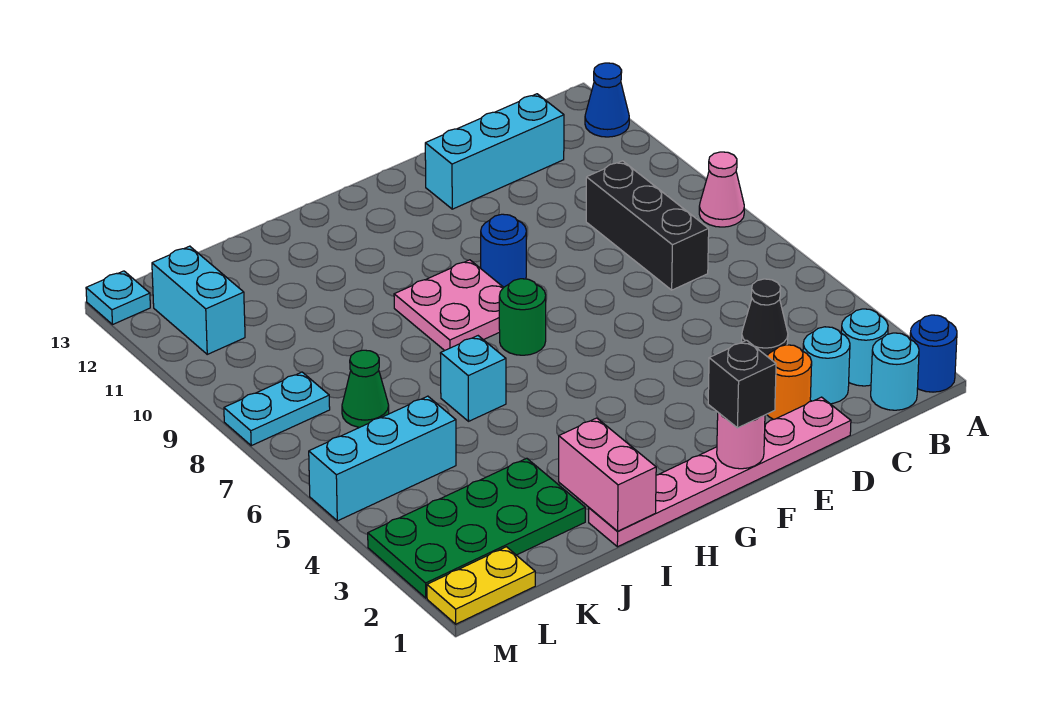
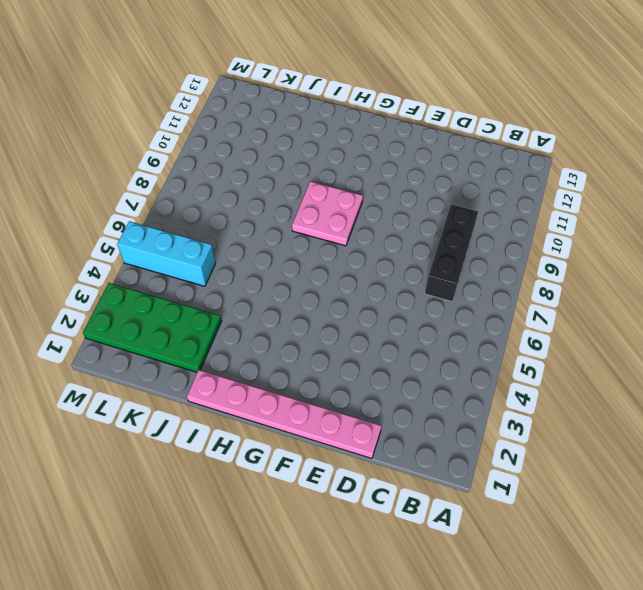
none -> blue 1x1 round brick [910,315,957,392]
none -> pink 1x1 cone [699,152,744,227]
none -> blue 1x1 cone [585,63,629,137]

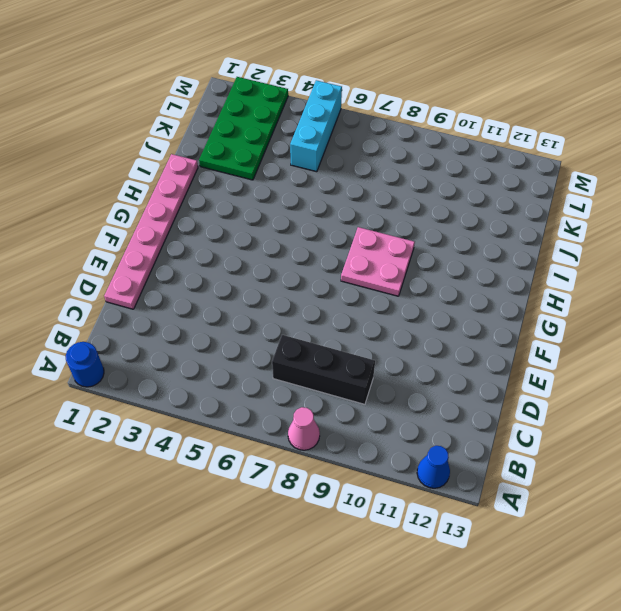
none -> cyan 1x1 round brick [871,333,919,410]
none -> cyan 1x1 round brick [841,309,888,386]
none -> cyan 1x1 round brick [803,327,850,404]

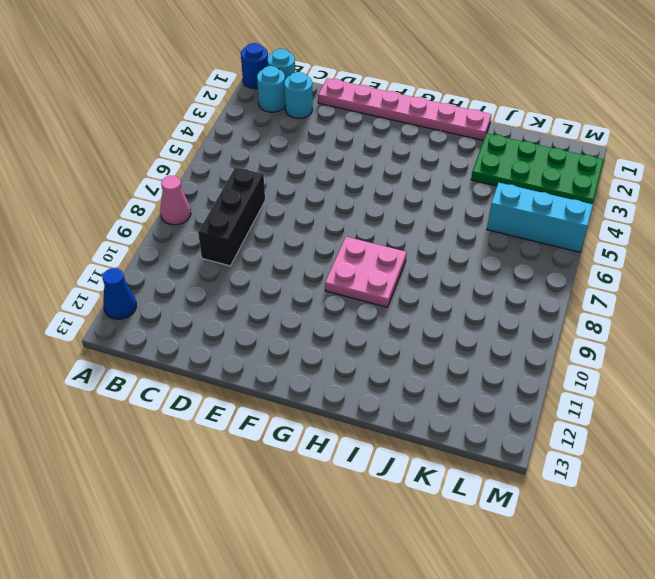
none -> black 1x1 cone [742,279,788,356]
none -> cyan 1x3 brick [425,94,564,209]
none -> orange 1x1 round brick [767,345,812,419]

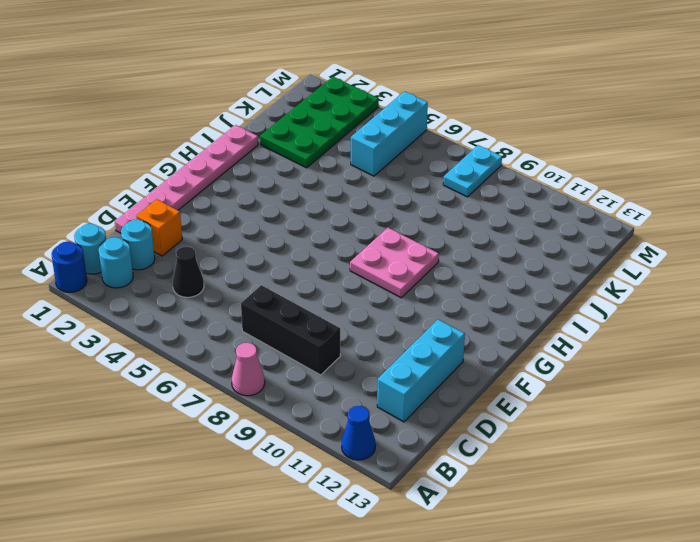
orange 1x1 brick [136,199,182,256] -> orange 1x1 round brick [767,345,812,419]
none -> blue 1x1 round brick [481,214,526,287]
none -> green 1x1 round brick [499,279,546,355]
none -> cyan 1x1 brick [440,336,506,421]

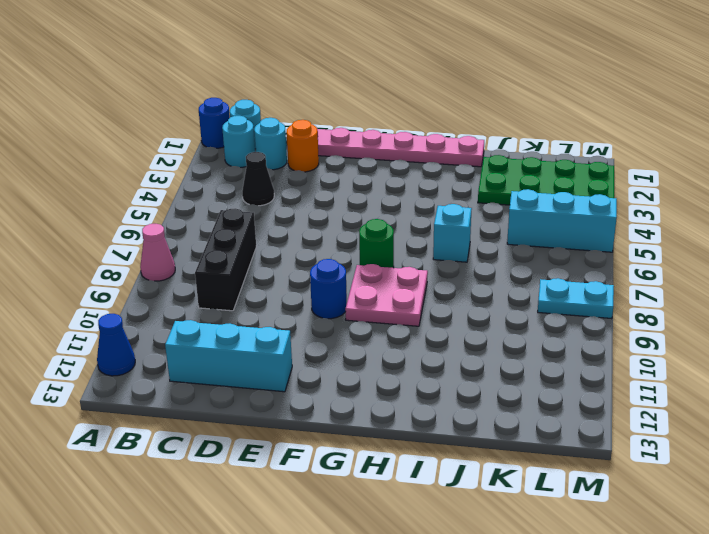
none -> green 1x1 cone [342,350,389,427]
none -> yellow 1x2 plate [427,547,535,624]
none -> cyan 1x2 brick [152,246,245,354]

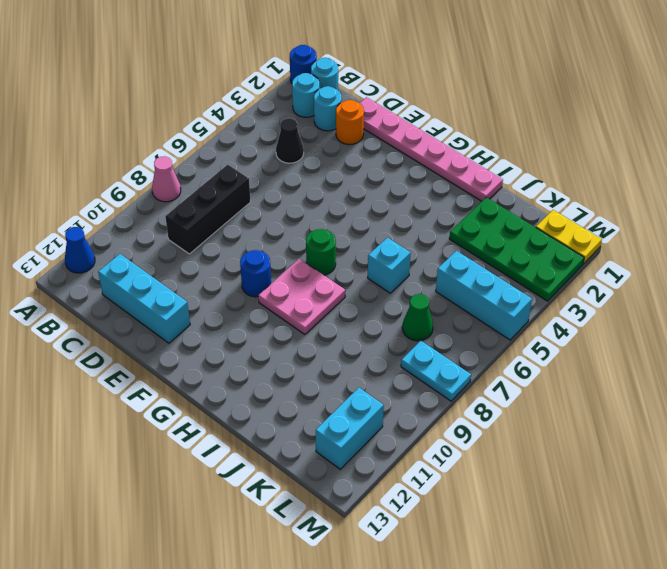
none -> cyan 1x1 plate [86,271,150,324]
none -> pink 1x1 round brick [717,413,765,469]
none -> pink 1x2 brick [559,418,656,531]

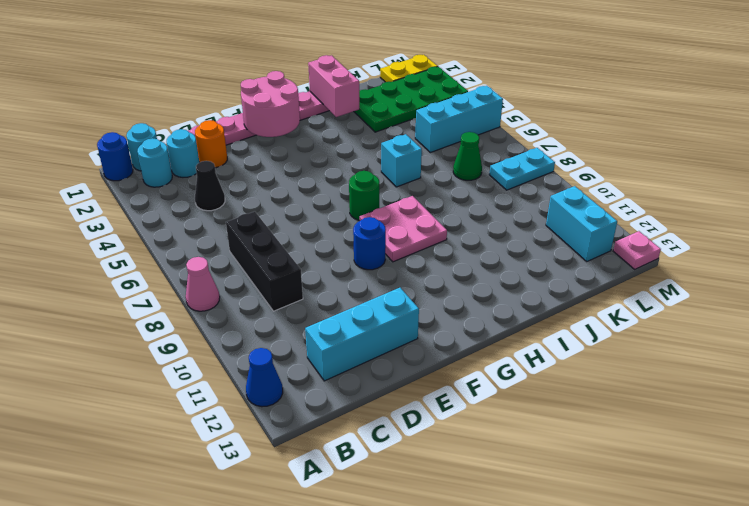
pink 2x2 round brick [241,71,300,137] -> pink 1x1 round brick [717,413,765,469]
pink 1x1 plate [613,231,661,269] -> cyan 1x1 plate [86,271,150,324]
none -> black 1x1 brick [708,340,776,428]

